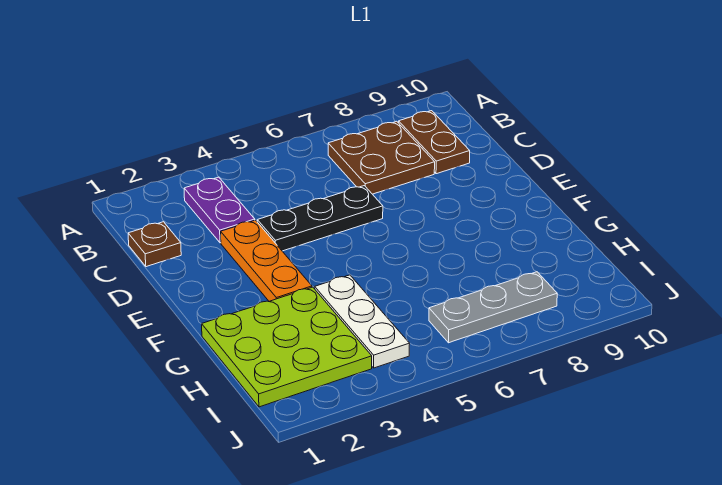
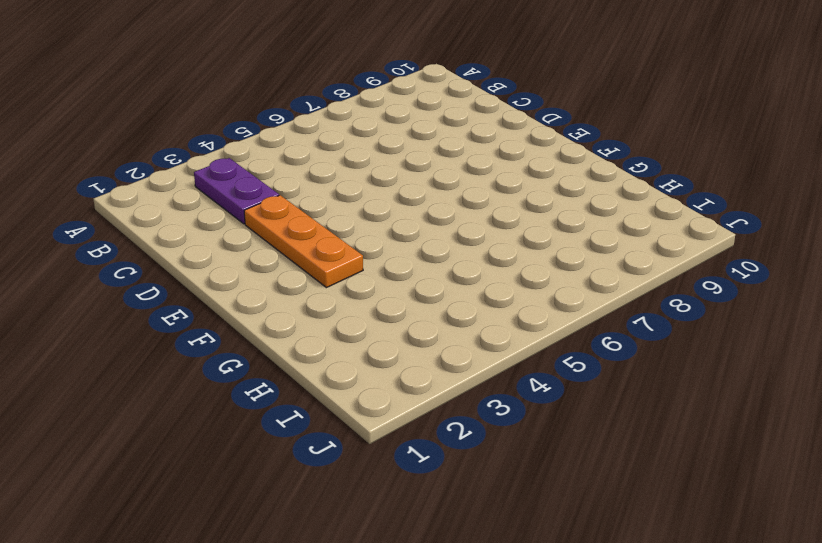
none -> brown 2x2 plate [328,121,435,194]
none -> brown 1x2 plate [399,111,470,174]

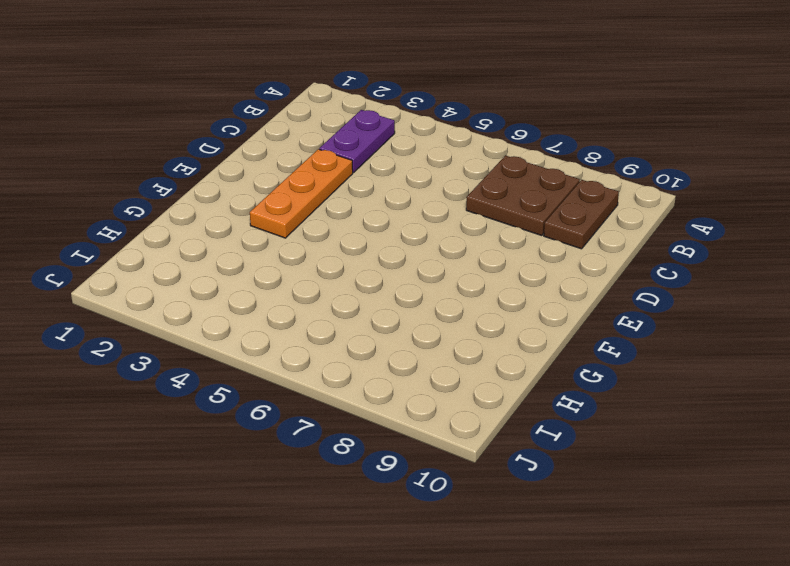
none -> brown 1x1 plate [128,222,181,267]
none -> black 1x3 plate [257,186,383,251]

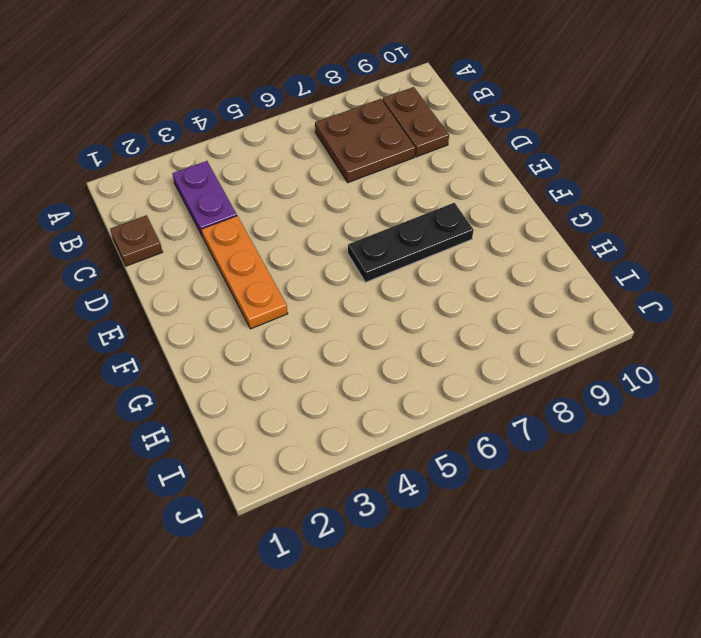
black 1x3 plate [348,203,474,282] -> black 1x3 plate moved to [257,186,383,251]
none -> lime 3x3 plate [202,287,372,407]
none -> white 1x3 plate [315,275,410,368]

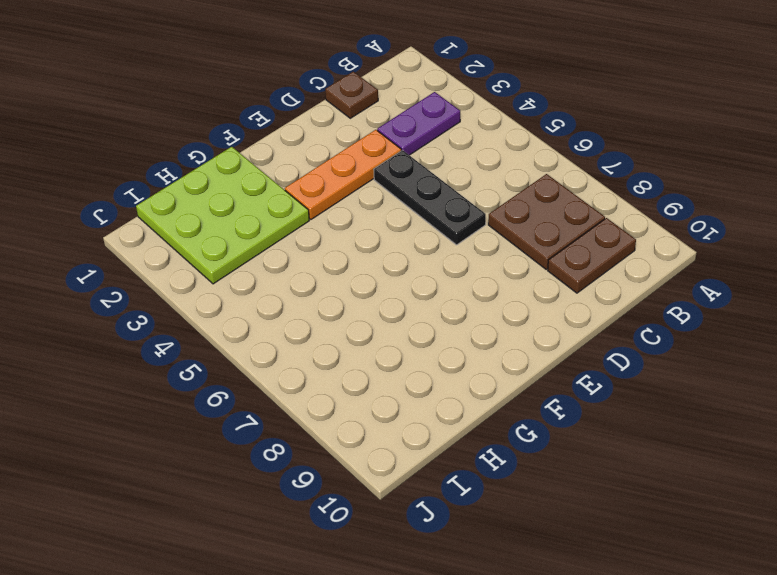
none -> white 1x3 plate [315,275,410,368]
none -> grey 1x3 plate [429,272,557,343]

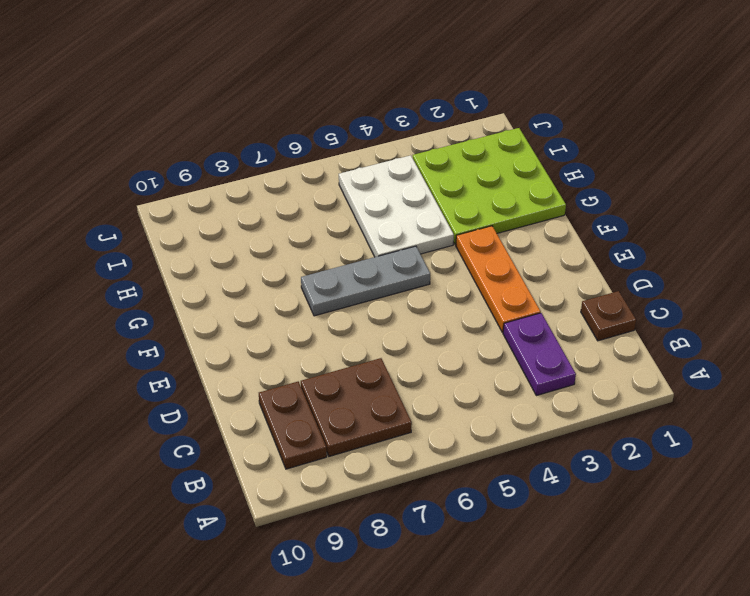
grey 1x3 plate [301,246,430,316] -> grey 1x3 plate moved to [429,272,557,343]
white 2x3 plate [339,155,454,257] -> white 1x3 plate [315,275,410,368]
none -> black 1x3 plate [257,186,383,251]

